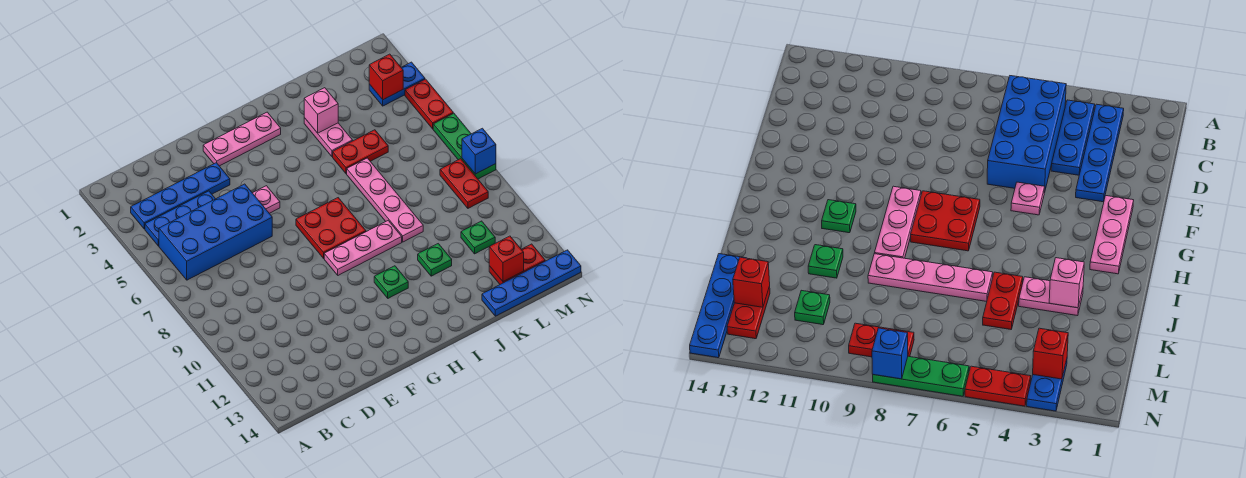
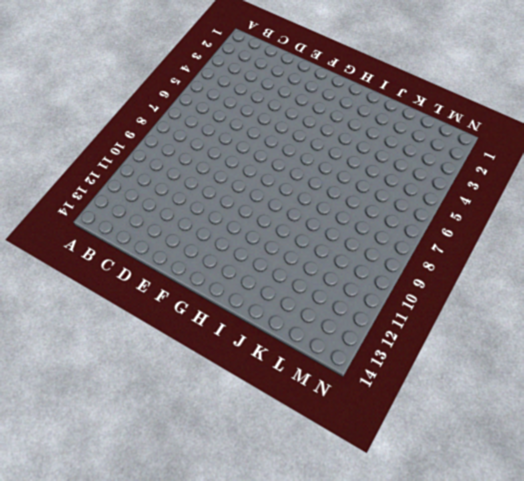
none -> blue 1x4 plate [131,163,230,229]
none -> blue 1x3 plate [145,191,215,246]
none -> blue 2x4 brick [159,184,272,280]

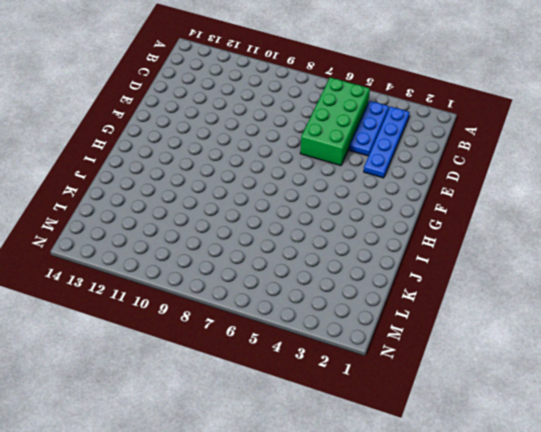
green 2x4 brick [300,77,370,166] -> blue 2x4 brick [159,184,272,280]
none -> pink 1x3 plate [203,112,281,166]
none -> pink 1x1 plate [253,186,280,213]
none -> red 2x2 plate [296,198,366,258]

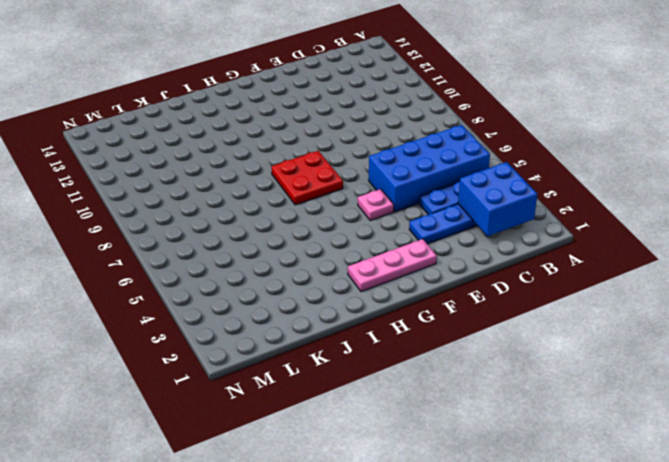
blue 2x2 brick [458,162,537,236] -> none
none -> pink 1x3 plate [324,221,402,275]
none -> green 1x1 plate [374,266,408,298]
none -> pink 1x2 plate [304,118,353,157]

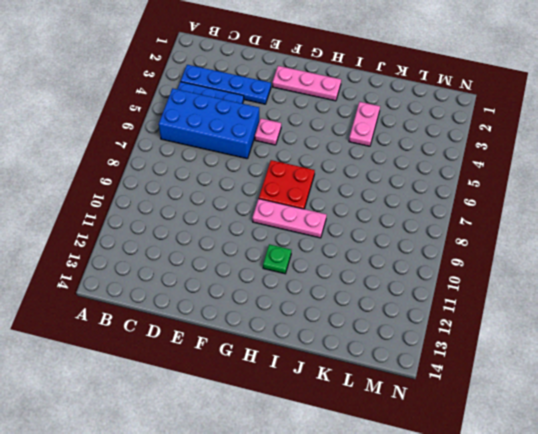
none -> red 1x2 plate [333,130,388,174]
none -> pink 1x4 plate [347,158,423,242]
none -> green 1x1 plate [418,244,452,276]

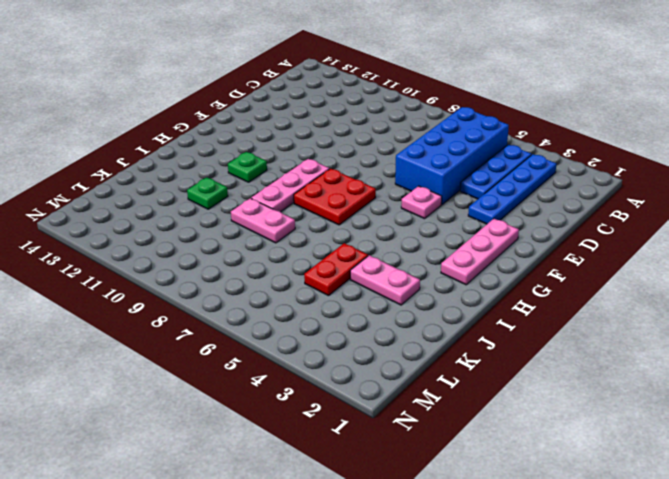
pink 1x2 plate [231,198,295,243] -> pink 1x4 plate [347,158,423,242]
none -> blue 1x4 plate [482,250,581,316]
none -> green 1x1 plate [461,221,495,254]
none -> red 1x2 plate [489,244,545,284]

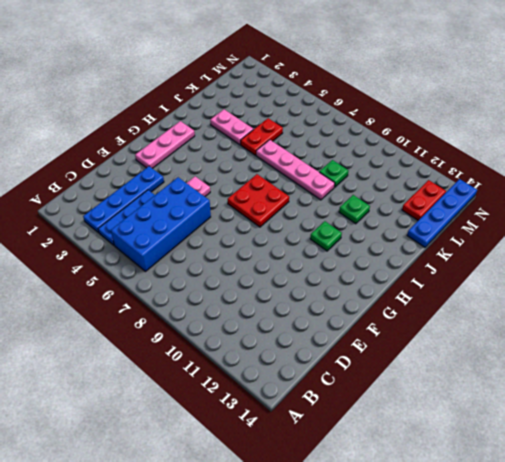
green 1x1 plate [319,160,348,187] -> green 1x1 plate moved to [461,221,495,254]
none -> pink 1x3 plate [324,221,402,275]
none -> blue 1x2 plate [369,62,425,106]
none -> red 1x2 plate [440,159,488,208]

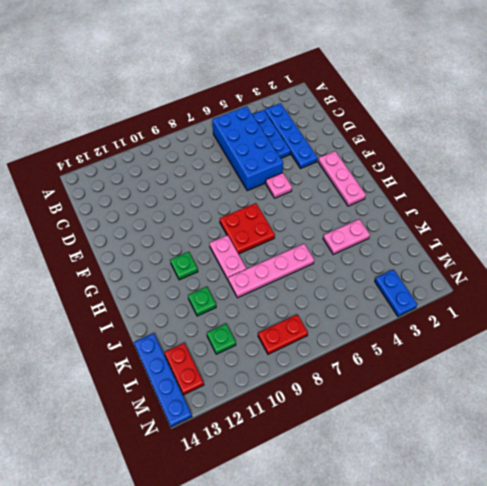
pink 1x2 plate [209,235,246,279] -> pink 1x3 plate [324,221,402,275]
none -> red 1x2 plate [333,130,388,174]
none -> red 1x2 plate [405,79,453,129]
none -> green 1x3 plate [433,113,496,179]

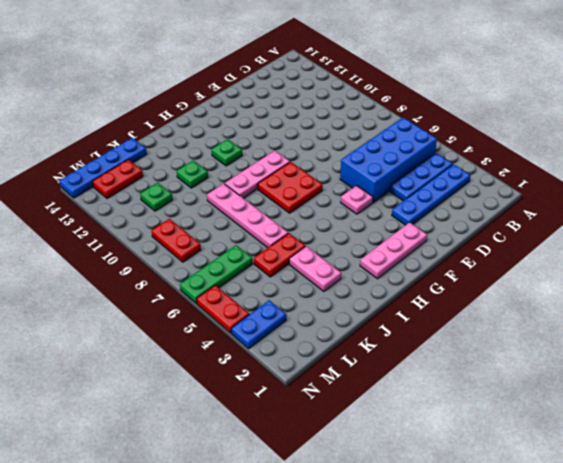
green 1x3 plate [180,245,252,303] -> green 1x3 plate turned to [433,113,496,179]
none -> pink 1x1 brick [304,88,338,133]
none -> red 1x1 brick [489,236,524,282]
none -> red 1x1 brick [369,54,403,100]

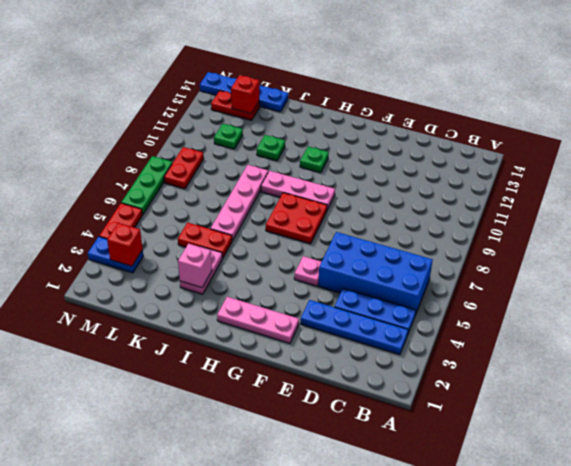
none -> blue 1x1 brick [462,128,496,174]

